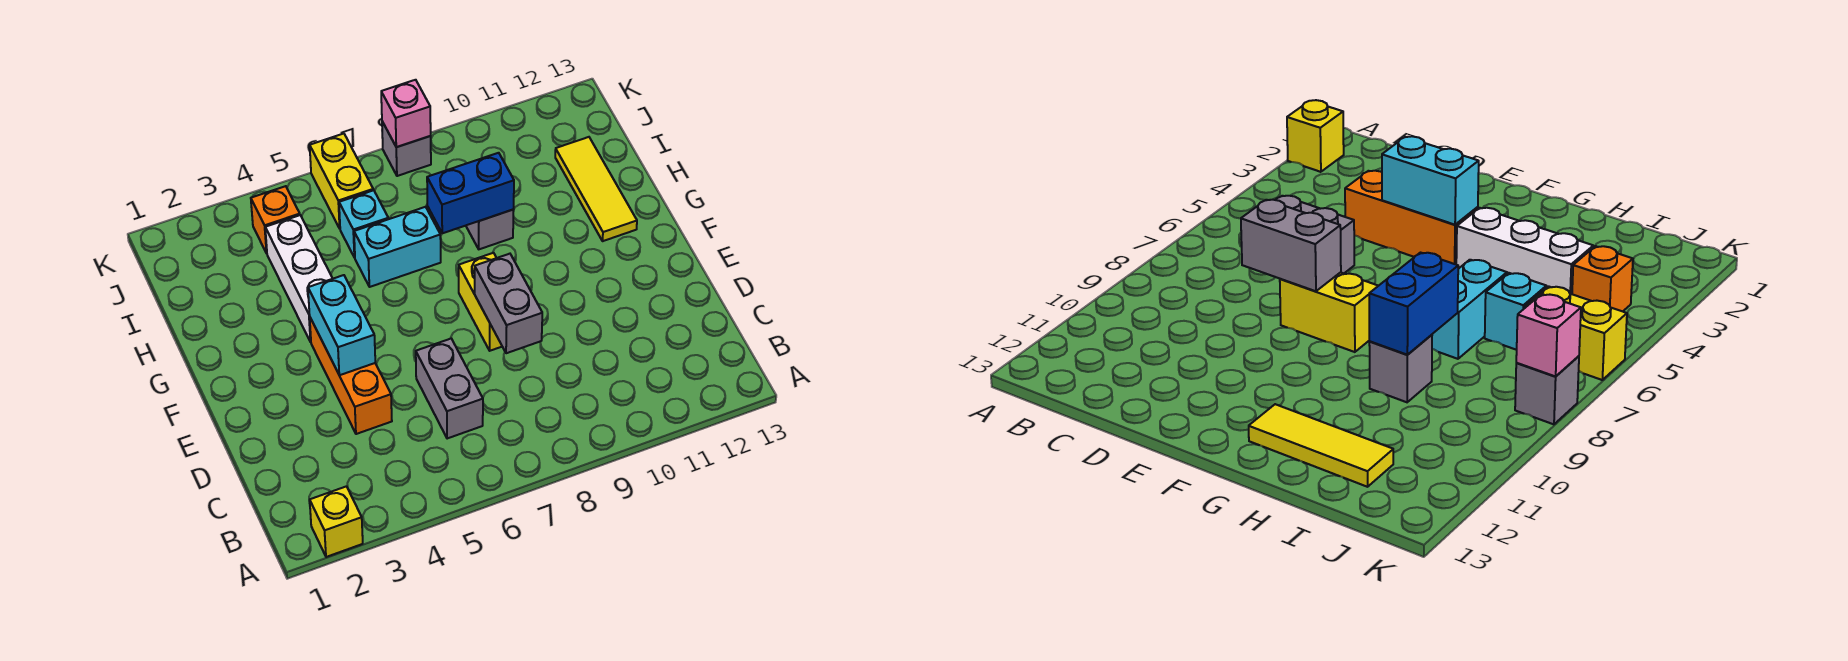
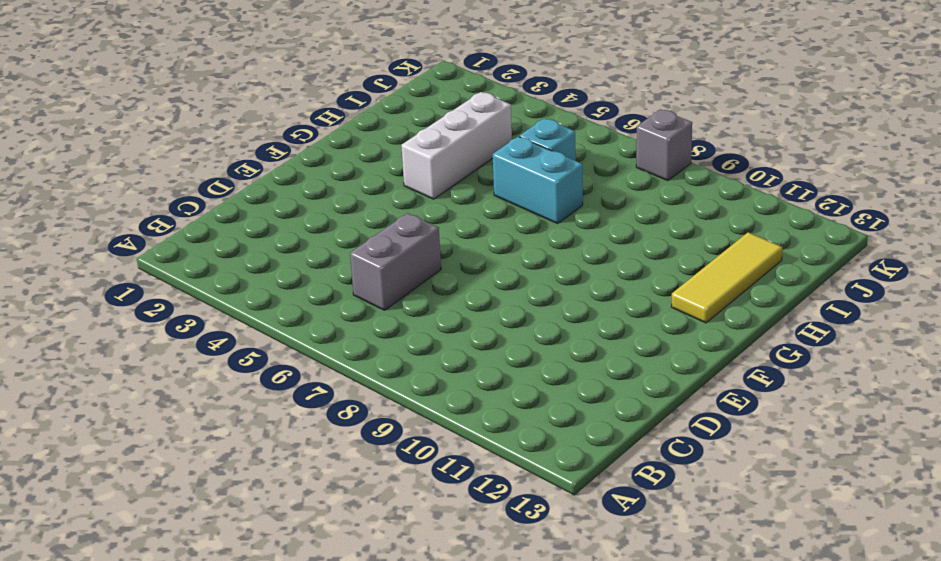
none -> yellow 1x1 brick [309,486,363,557]
none -> orange 1x3 brick [310,318,392,434]
none -> yellow 1x2 brick [459,253,502,351]

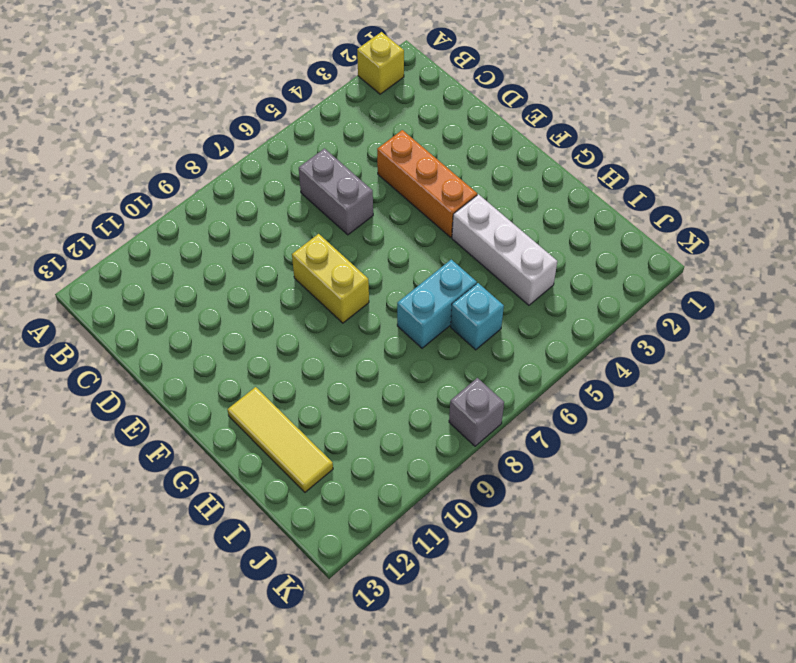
none -> grey 1x1 brick [466,209,514,249]
none -> orange 1x1 brick [251,186,300,253]
none -> yellow 1x2 brick [310,134,373,228]

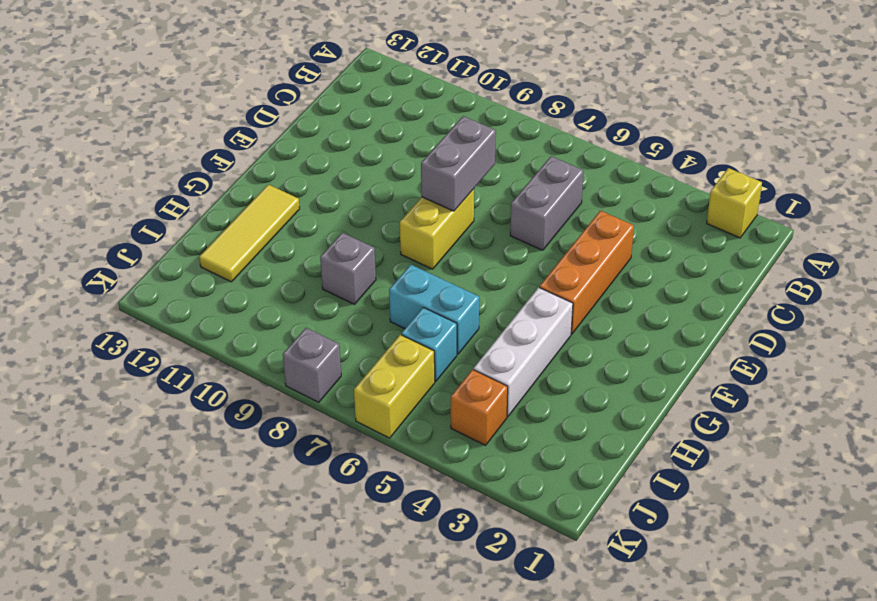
none -> cyan 1x2 brick [308,275,375,375]
none -> blue 1x2 brick [427,153,514,233]
none -> pink 1x1 brick [381,80,431,147]

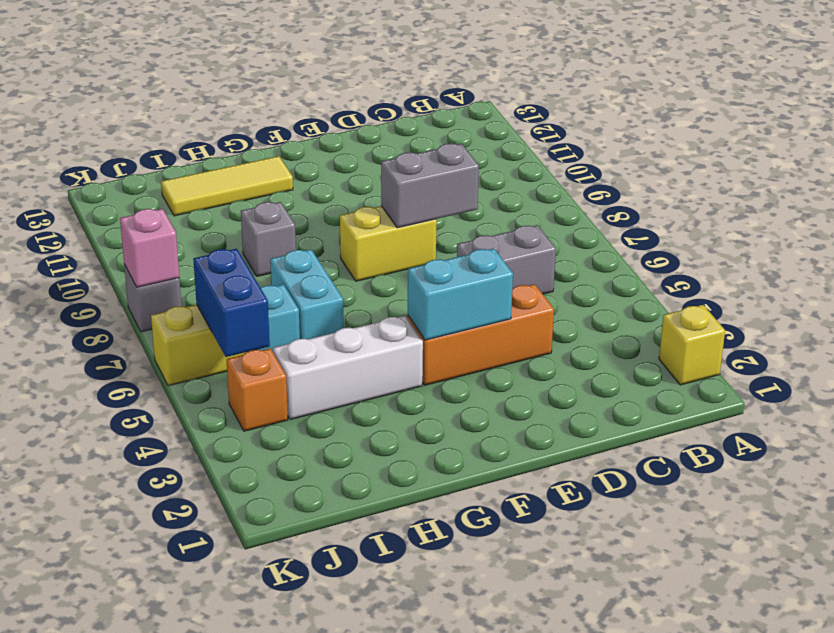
blue 1x2 brick [193,249,270,357] -> blue 1x2 brick moved to [427,153,514,233]

